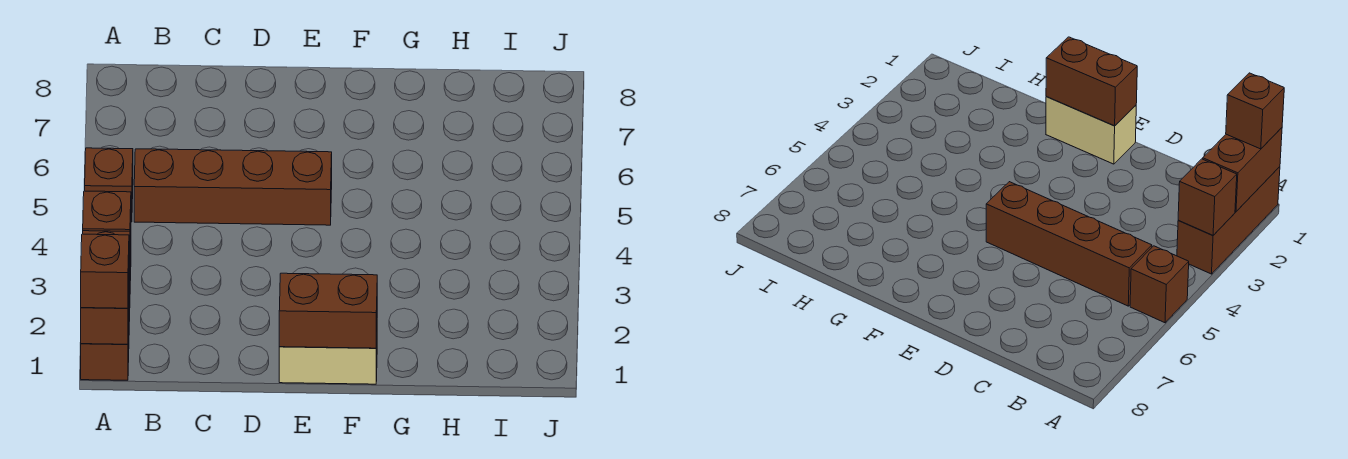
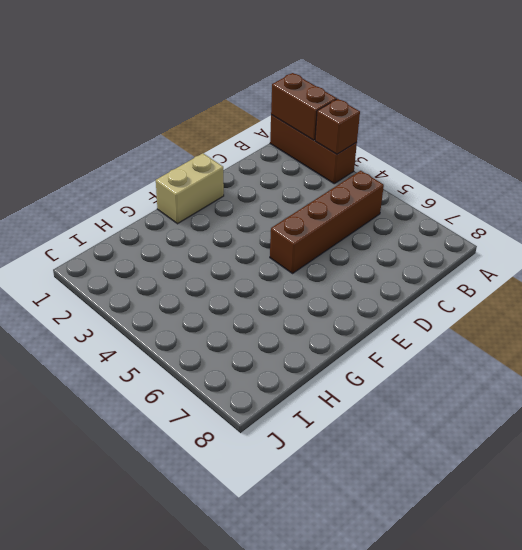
none -> brown 1x1 brick [85,148,133,222]
none -> brown 1x2 brick [279,273,377,348]

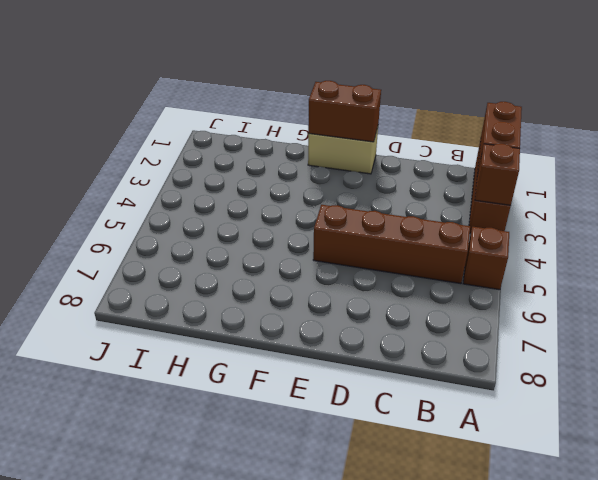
none -> brown 1x1 brick [81,234,129,308]

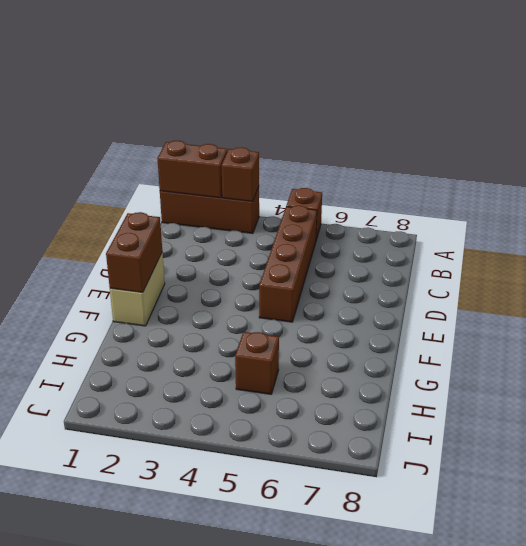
brown 1x1 brick [235,332,279,394] -> brown 1x1 brick moved to [81,234,129,308]

